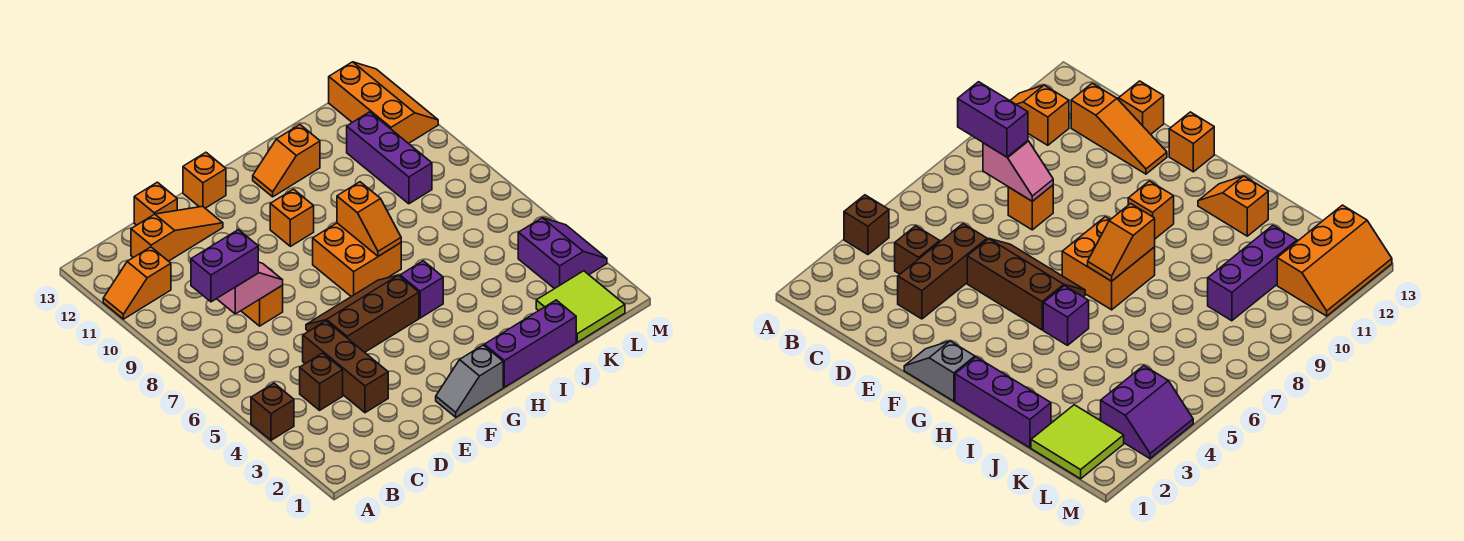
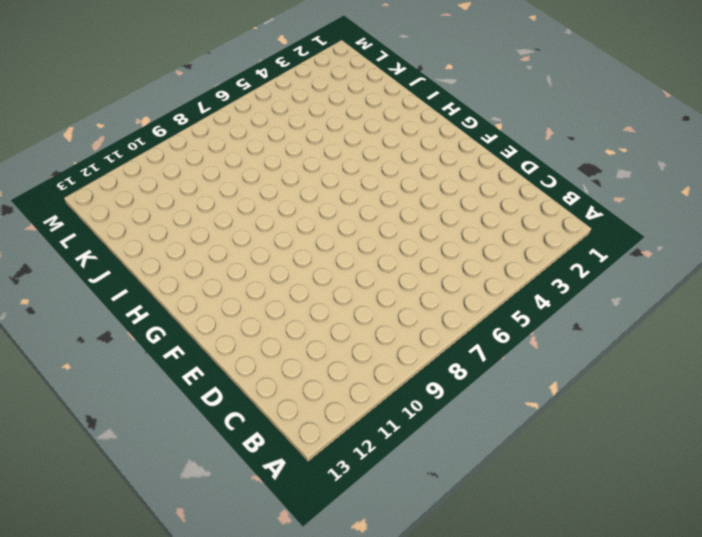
none -> brown 1x1 brick [251,383,294,440]
none -> orange 1x2 slope [103,247,171,319]
none -> brown 1x1 brick [300,353,343,410]

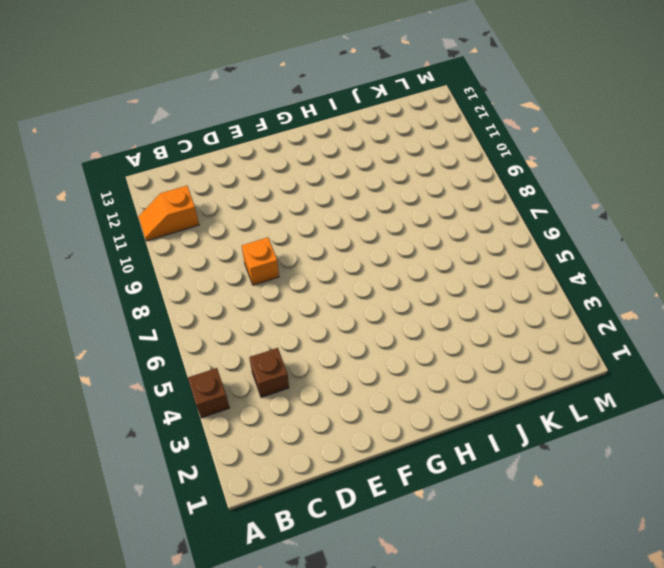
none -> orange 1x3 slope [131,206,223,261]
none -> brown 1x3 brick [303,321,388,413]
none -> orange 1x1 brick [134,182,177,225]

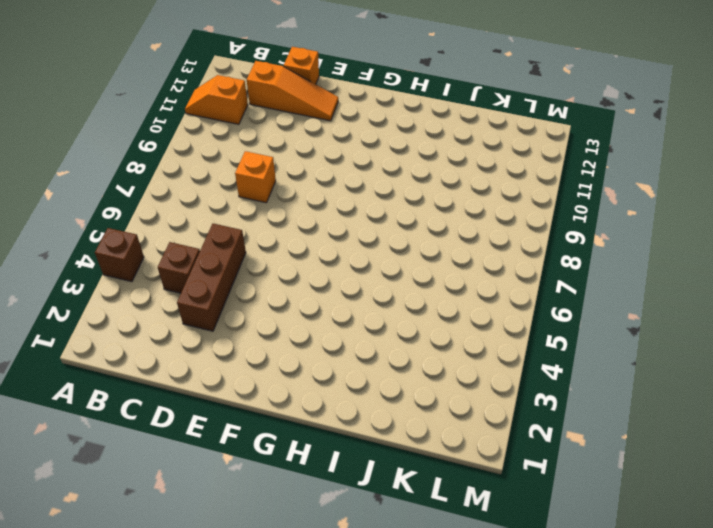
none -> brown 2x3 slope [306,275,419,352]
none -> grey 1x2 slope [436,345,503,417]
none -> orange 1x1 brick [183,152,226,208]

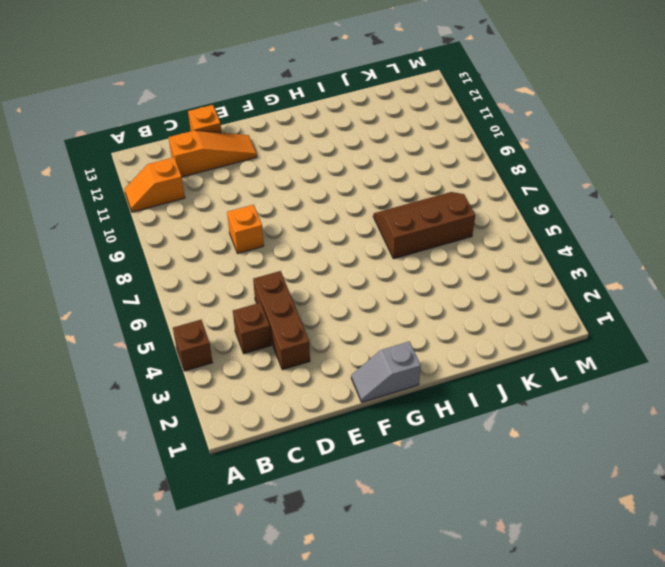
brown 2x3 slope [373,192,475,259] -> brown 2x3 slope moved to [306,275,419,352]
none -> orange 1x1 brick [183,152,226,208]
none -> orange 2x2 brick [313,223,401,297]
none -> orange 1x1 brick [270,189,314,246]

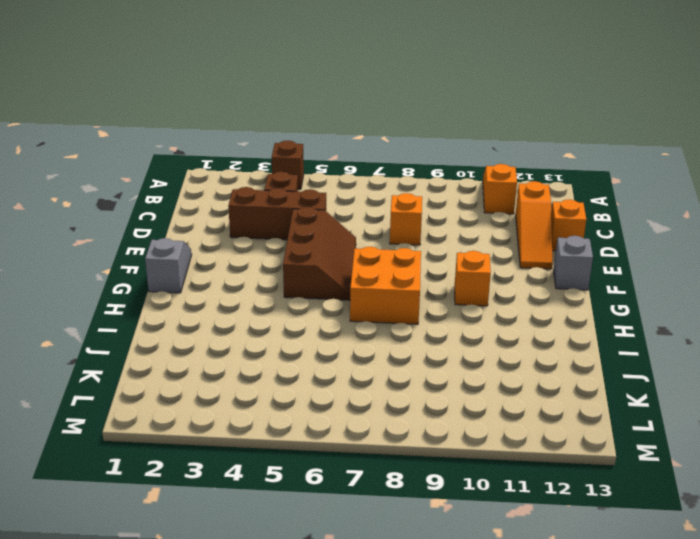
grey 1x1 brick [554,236,593,290] -> orange 1x1 brick [183,152,226,208]
none -> purple 1x3 brick [484,300,576,387]
none -> purple 1x1 brick [400,261,443,318]
none -> orange 1x2 slope [253,125,320,197]

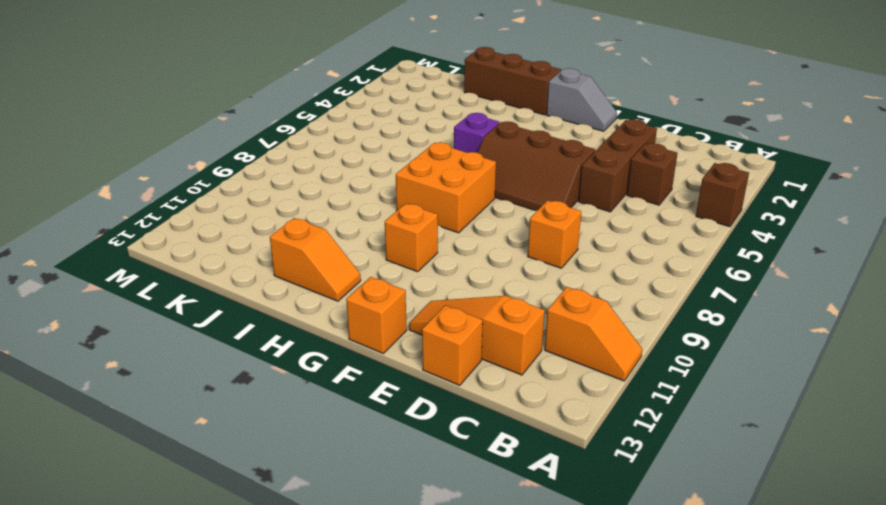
brown 1x3 brick [464,47,561,115] -> purple 1x3 brick [484,300,576,387]
none -> lime 2x2 tile [536,271,625,342]
none -> purple 1x3 brick [347,112,432,204]
none -> purple 2x2 slope [518,218,607,289]

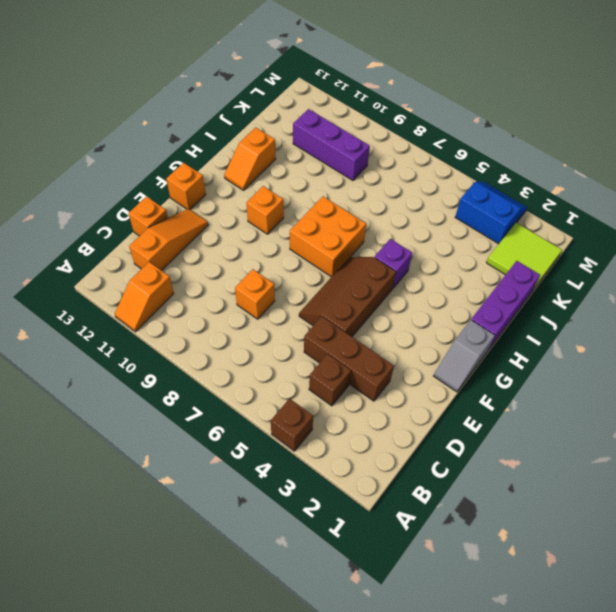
blue 2x2 slope [455,182,527,244] -> purple 2x2 slope [518,218,607,289]
none -> orange 2x3 slope [329,62,438,144]
none -> pink 1x2 slope [217,262,283,314]
none -> orange 1x2 slope [337,182,401,256]

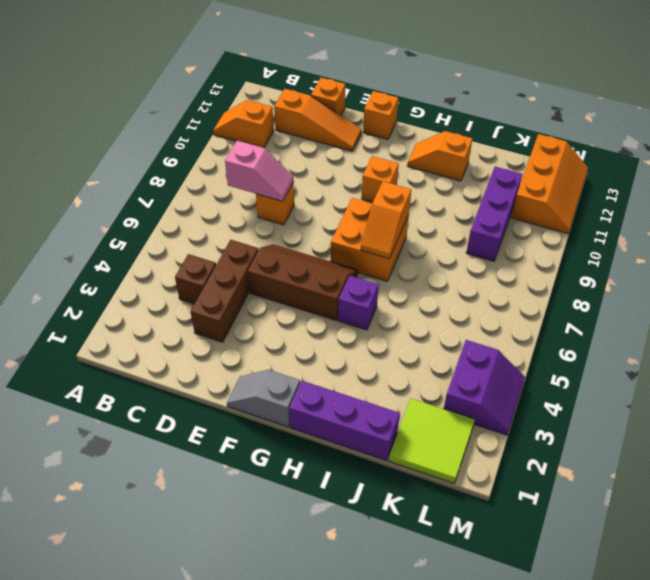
none -> brown 1x1 brick [251,383,294,440]
none -> purple 1x2 brick [191,230,258,302]

